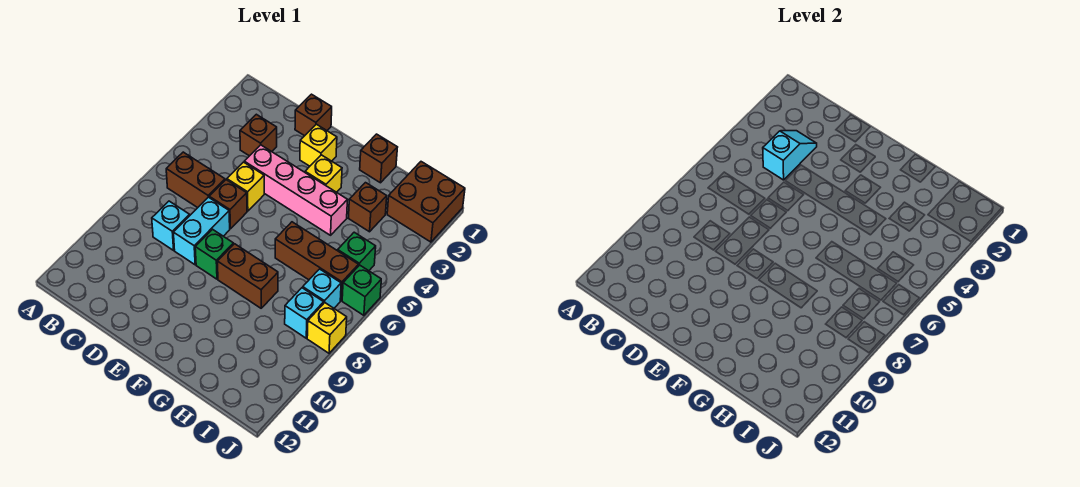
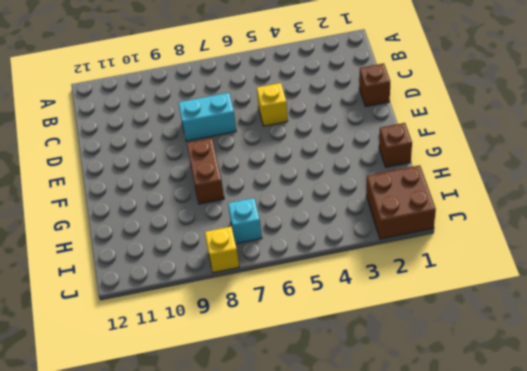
none -> brown 1x2 brick [166,152,225,208]
none -> brown 1x1 brick [240,114,277,156]
none -> cyan 1x1 brick [152,201,190,250]

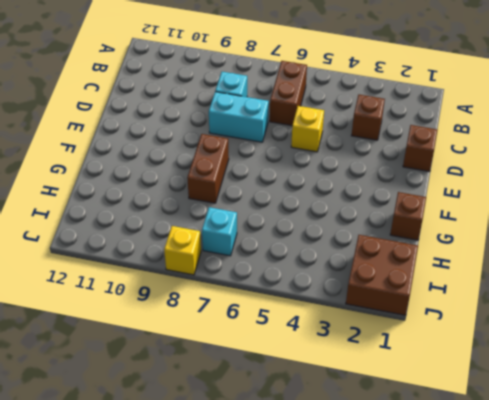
none -> pink 1x4 brick [244,145,347,235]
none -> brown 1x1 brick [209,180,247,229]
none -> yellow 1x1 brick [300,124,337,166]

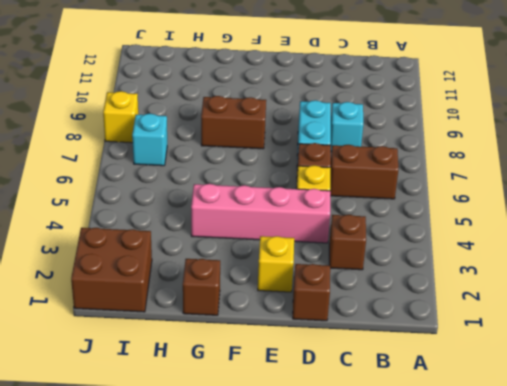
none -> green 1x1 brick [195,229,233,279]
none -> yellow 1x1 brick [305,155,342,192]
none -> brown 1x3 brick [275,222,358,301]

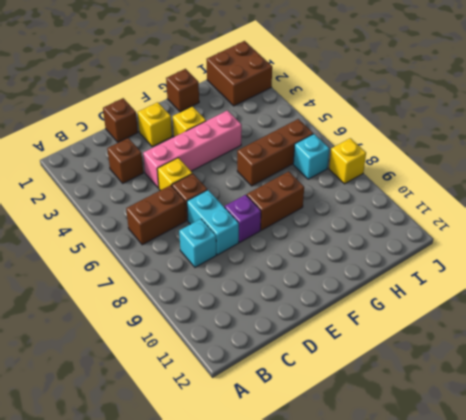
purple 1x1 brick [225,195,261,242] -> green 1x1 brick [195,229,233,279]
none -> brown 1x1 brick [349,183,387,232]
none -> green 1x1 brick [338,232,376,271]
none -> cyan 1x1 brick [285,288,324,338]

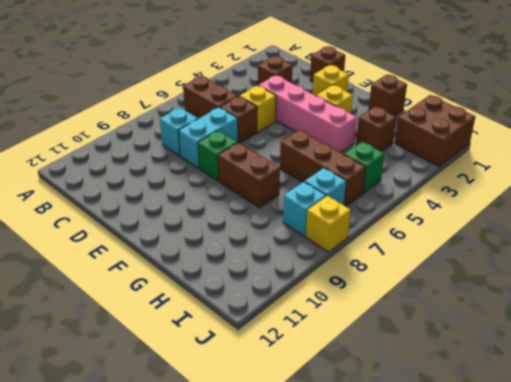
none -> green 1x1 brick [342,265,381,315]
none -> cyan 1x2 slope [763,131,817,180]

